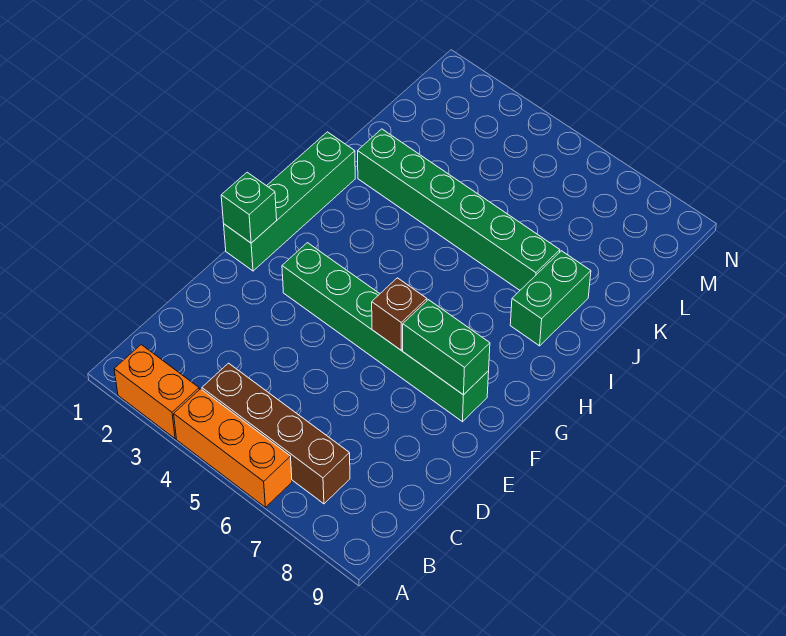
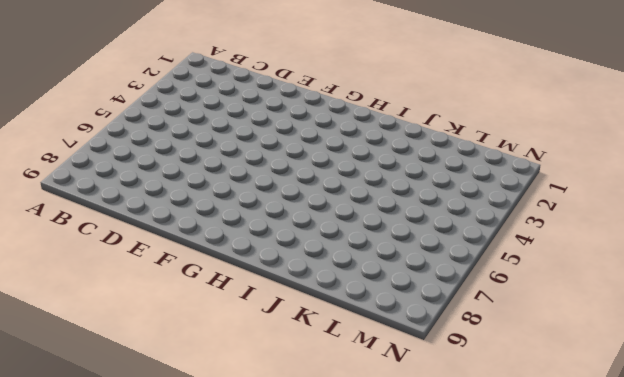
none -> orange 1x2 brick [114,345,199,439]
none -> orange 1x3 brick [174,389,292,507]

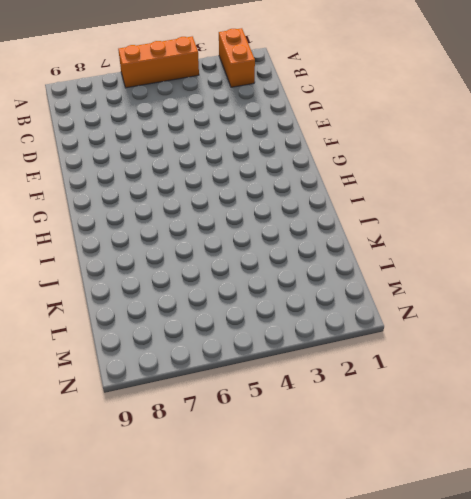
orange 1x2 brick [219,28,255,87] -> orange 1x2 brick turned to [114,345,199,439]
none -> brown 1x4 brick [202,363,350,504]
none -> green 1x4 brick [224,132,355,271]

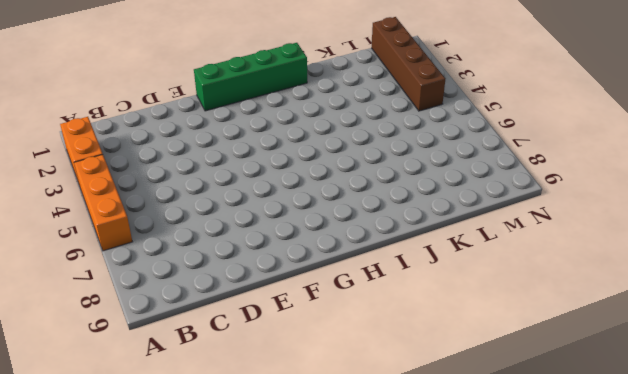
brown 1x4 brick [372,17,445,111] -> brown 1x4 brick moved to [202,363,350,504]
none -> green 1x6 brick [282,243,489,422]
none -> green 1x2 brick [510,251,591,346]

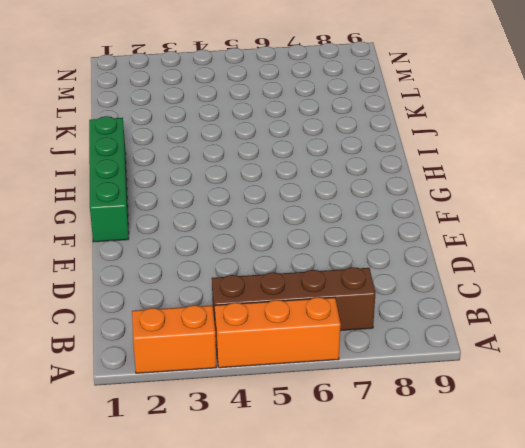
none -> green 1x6 brick [282,243,489,422]
none -> green 1x2 brick [510,251,591,346]

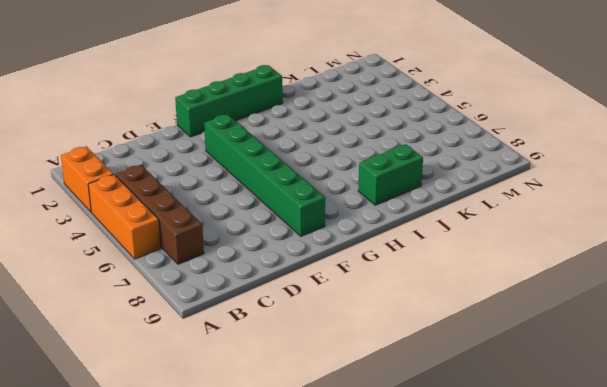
none -> green 1x6 brick [358,129,560,290]
none -> green 1x1 brick [221,172,277,243]

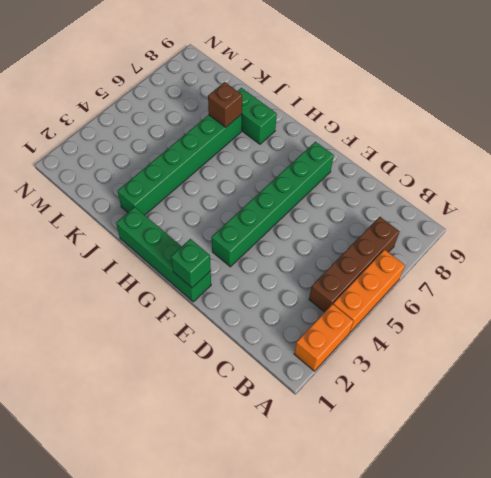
brown 1x1 brick [208,82,242,127] -> brown 1x1 brick moved to [372,278,427,350]
none -> green 1x2 brick [403,300,490,395]

